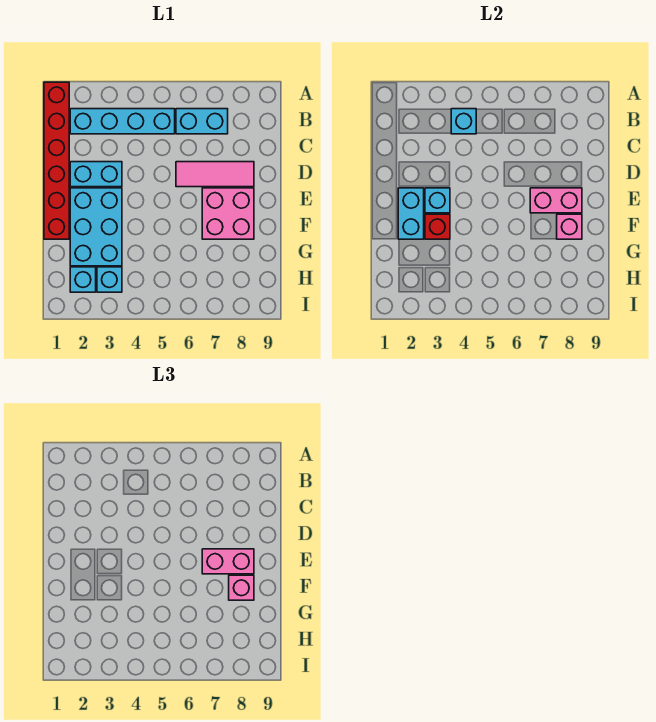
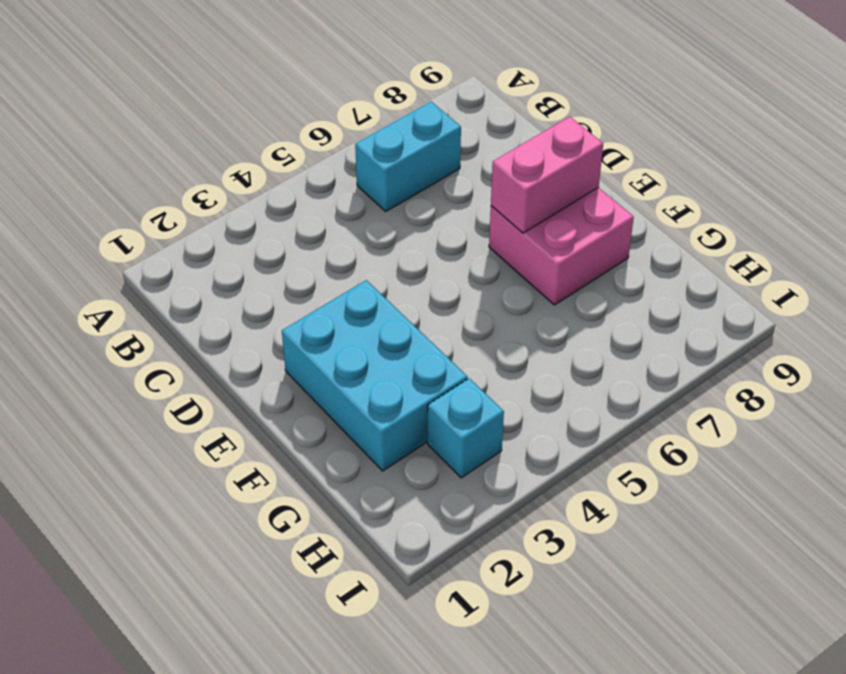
none -> red 1x6 brick [44,82,69,239]
none -> cyan 1x4 brick [70,109,175,134]
none -> cyan 1x2 brick [70,162,122,187]

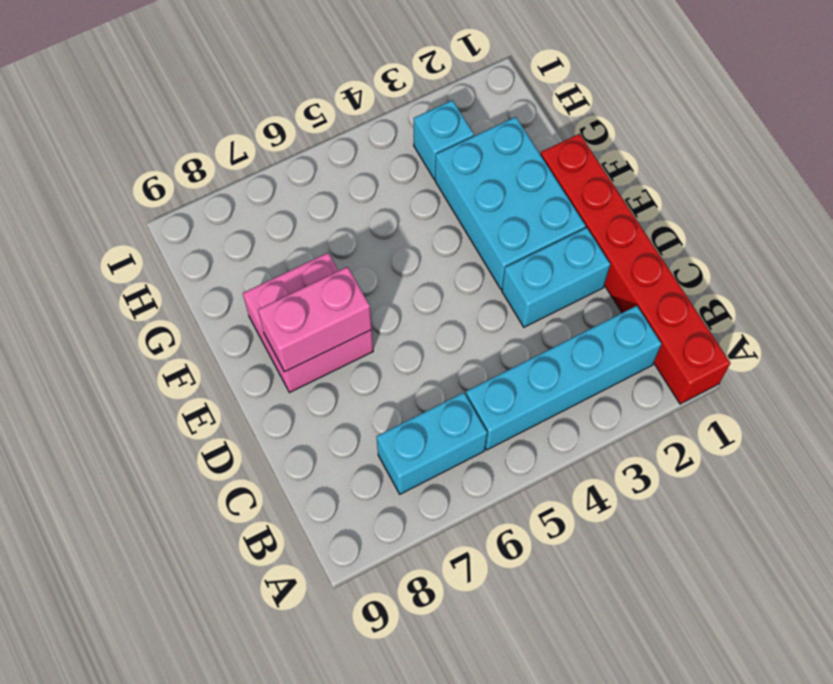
none -> pink 1x3 tile [176,162,254,187]
none -> cyan 1x1 brick [70,267,96,292]
none -> cyan 1x1 brick [451,109,476,134]

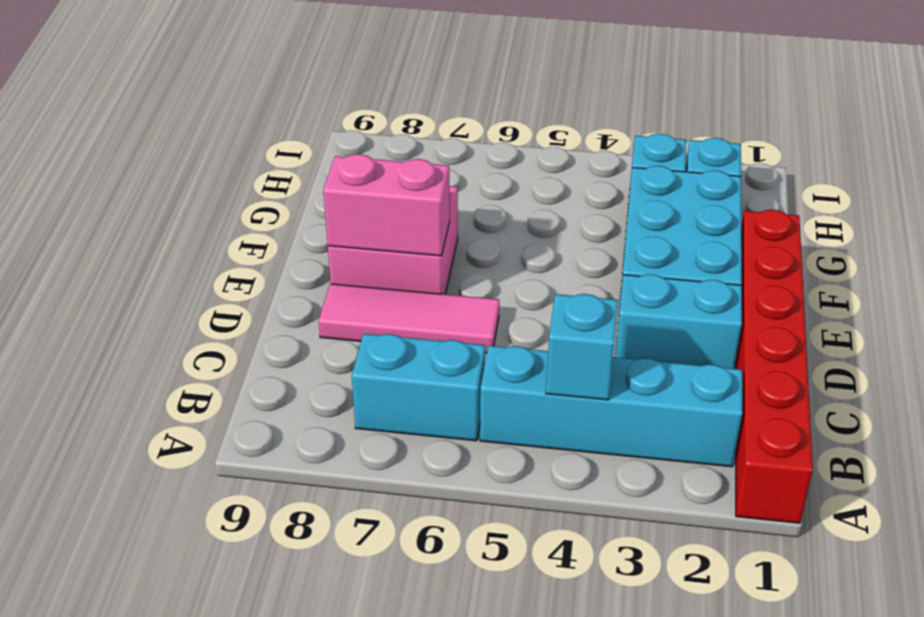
none -> cyan 1x2 brick [398,188,424,239]
none -> cyan 1x1 brick [425,188,450,213]
none -> red 1x1 brick [425,214,450,239]

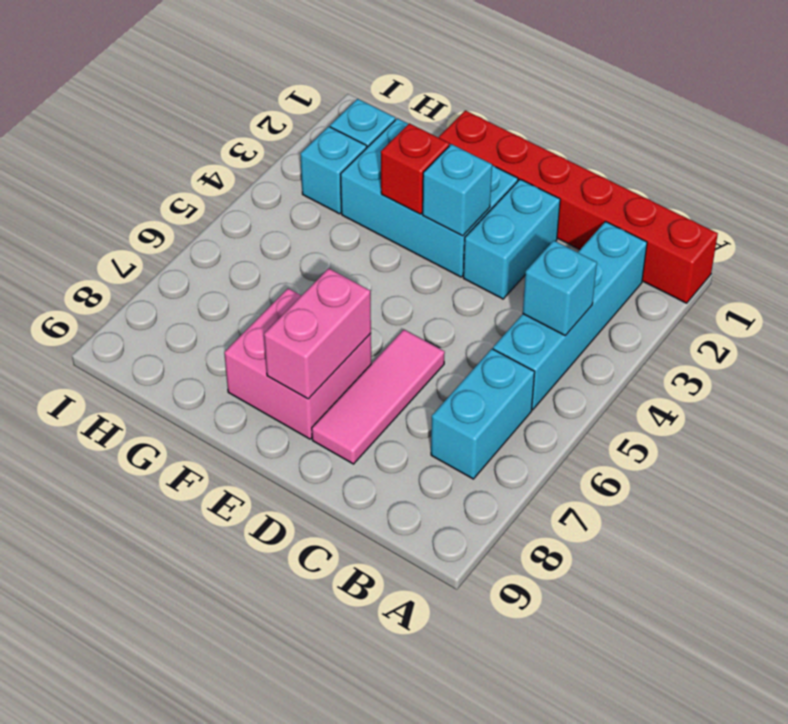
none -> cyan 1x2 brick [398,188,424,239]
none -> pink 1x1 brick [557,214,582,239]
none -> pink 1x2 brick [202,549,254,574]

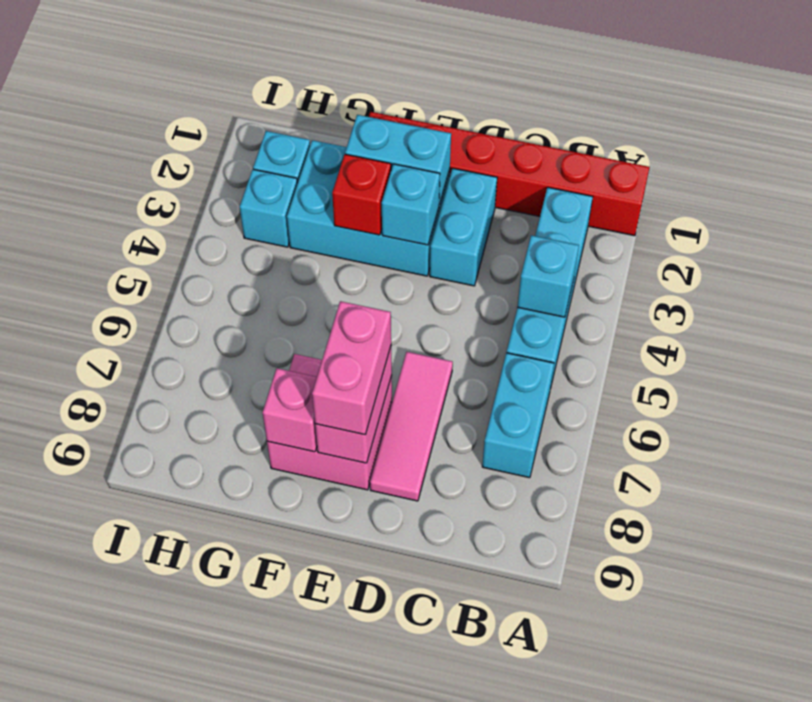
none -> pink 1x1 brick [229,575,254,600]

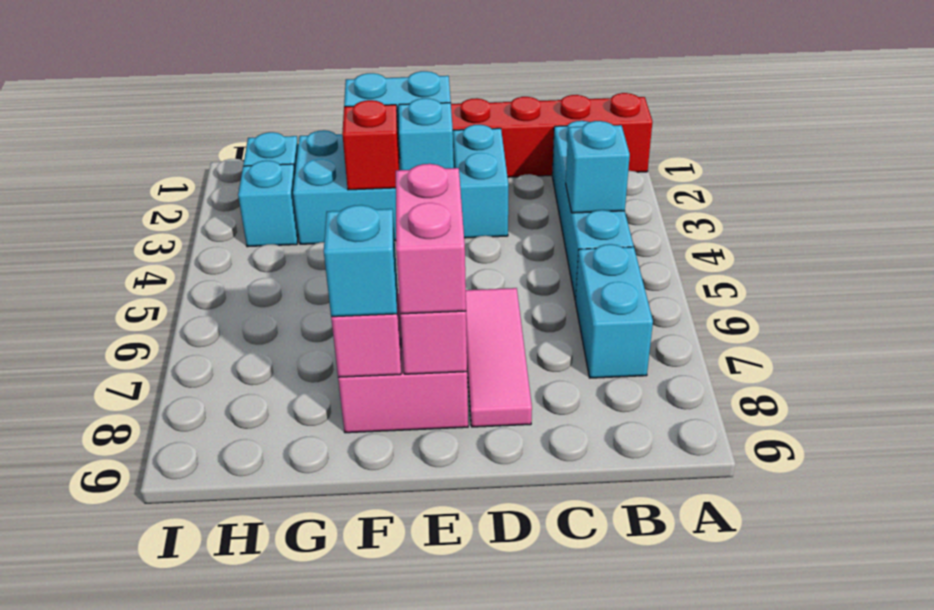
cyan 1x1 brick [324,205,397,317] -> pink 1x1 brick [229,575,254,600]

